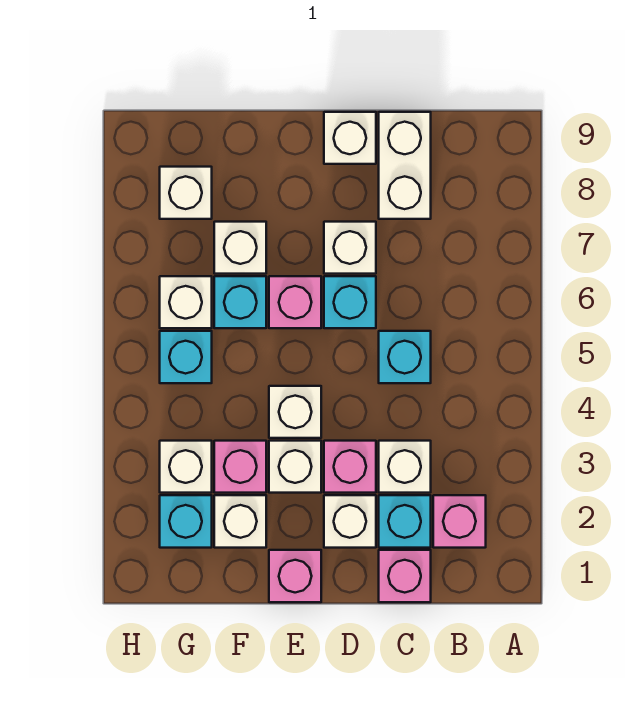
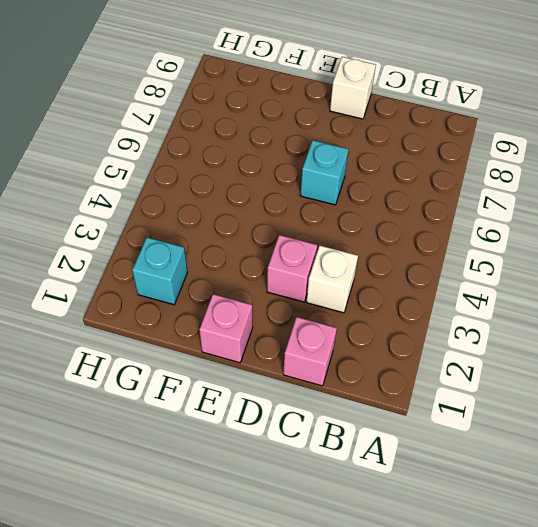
none -> pink 1x1 brick [433,495,486,548]
none -> cyan 1x1 brick [379,495,431,548]
none -> cyan 1x1 brick [379,331,431,383]

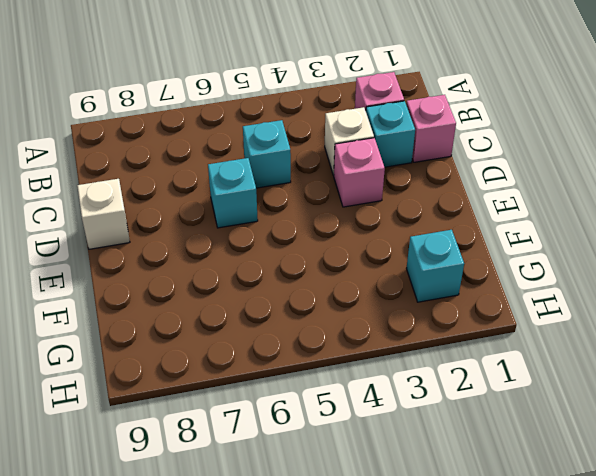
none -> white 1x2 brick [379,112,431,219]
none -> white 1x1 brick [324,495,376,548]
none -> white 1x1 brick [324,222,376,274]

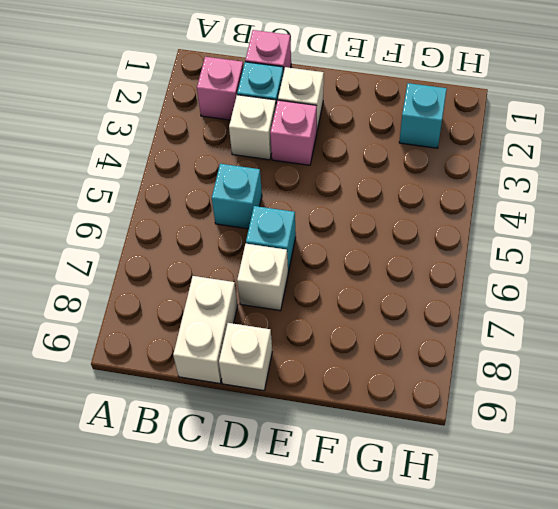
none -> pink 1x1 brick [269,550,321,602]
none -> white 1x1 brick [269,441,321,493]
none -> white 1x1 brick [269,386,321,438]

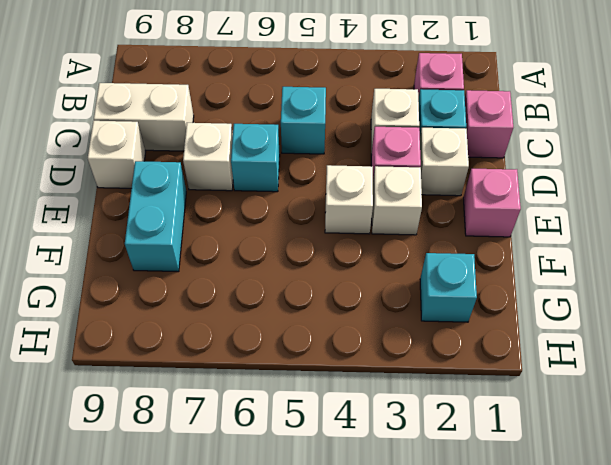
cyan 1x2 brick [125,161,186,272] -> none
none -> pink 1x1 brick [269,276,321,328]
none -> white 1x1 brick [214,495,266,548]
none -> pink 1x1 brick [214,441,266,493]

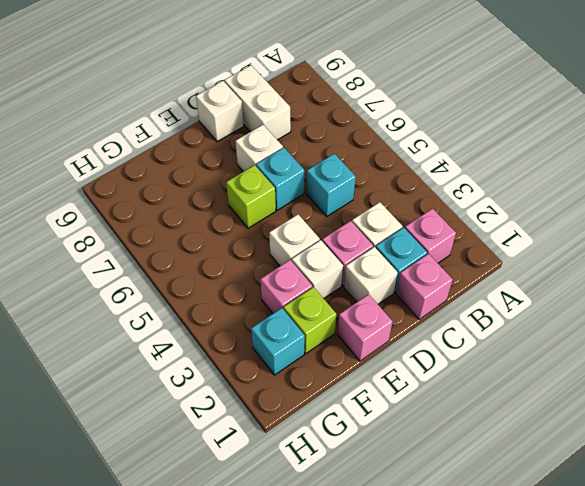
lime 1x1 brick [226,165,276,228] -> pink 1x1 brick [269,276,321,328]
lime 1x1 brick [284,287,336,354] -> white 1x1 brick [214,495,266,548]
none -> cyan 1x1 brick [214,276,266,328]
none -> white 1x1 brick [214,222,266,274]
none -> white 1x1 brick [160,441,212,493]

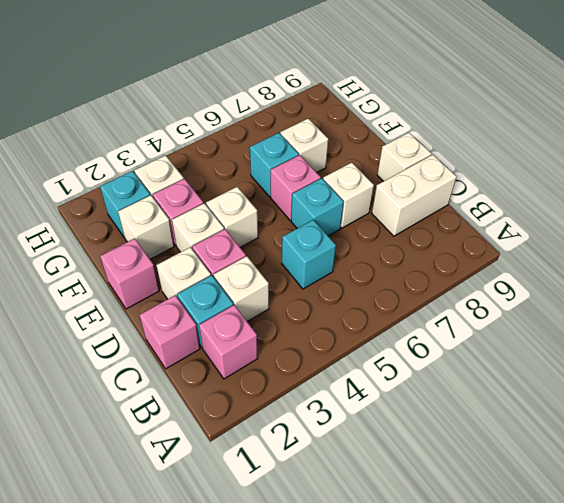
none -> cyan 1x1 brick [160,331,212,383]
none -> white 1x1 brick [160,276,212,328]
none -> white 1x1 brick [160,167,212,219]

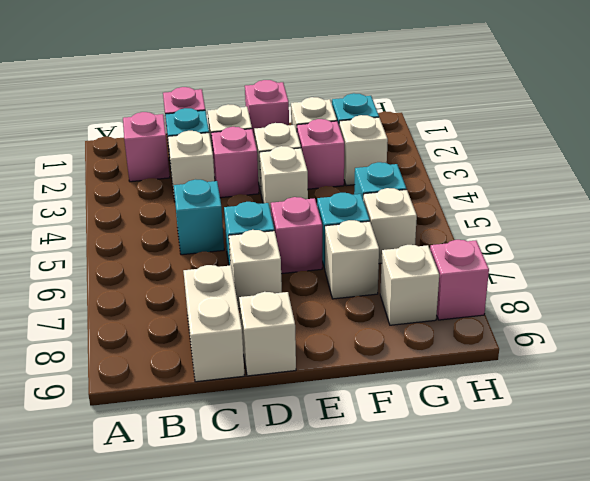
pink 1x1 brick [430,240,489,320] -> none

